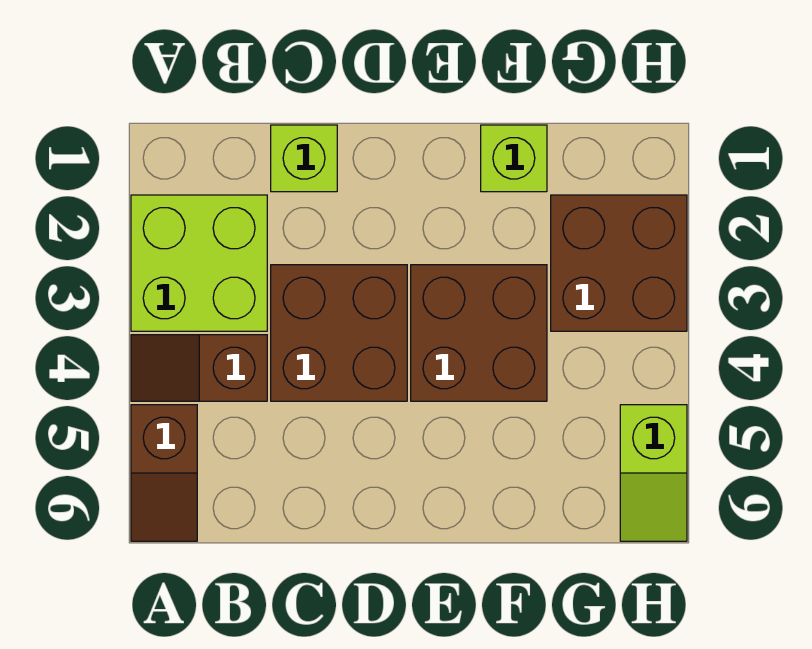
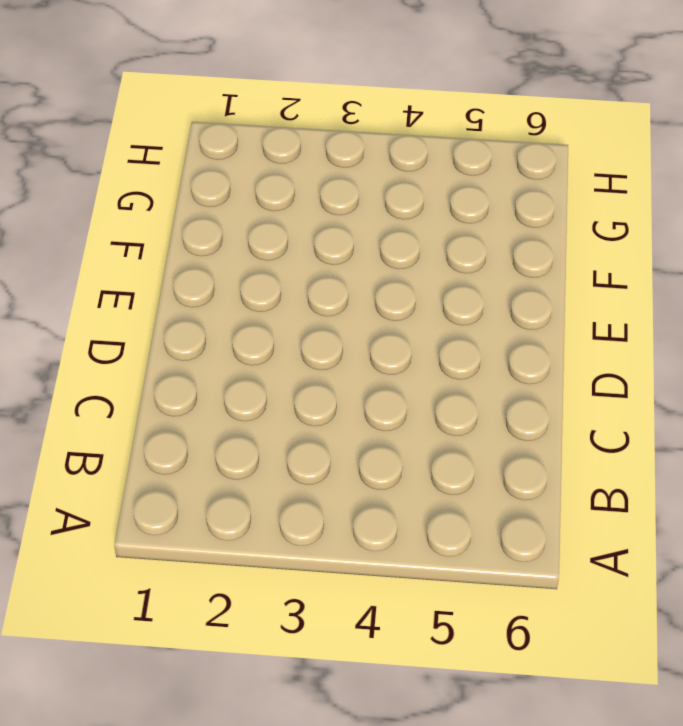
none -> lime 2x2 brick [131,195,267,331]
none -> brown 1x2 slope [131,335,267,401]

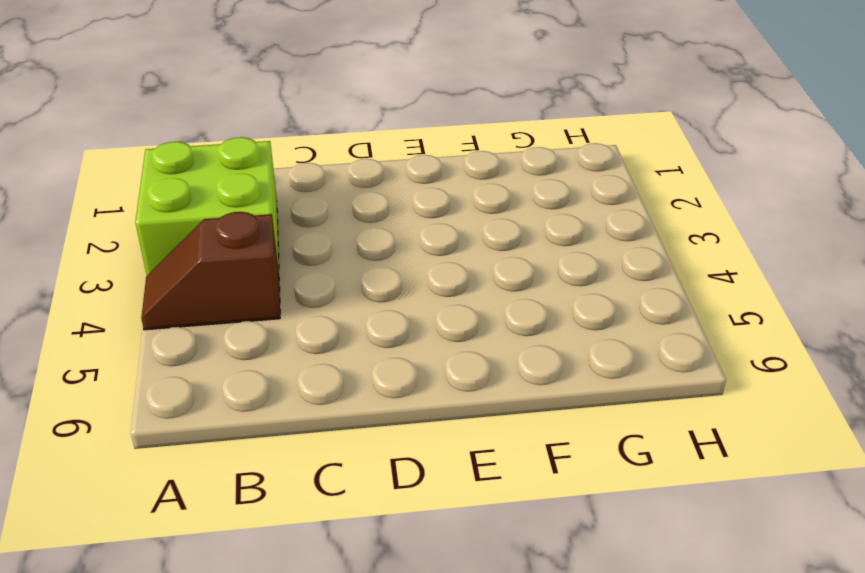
none -> brown 1x2 slope [131,405,197,541]
none -> lime 1x1 brick [271,125,337,192]

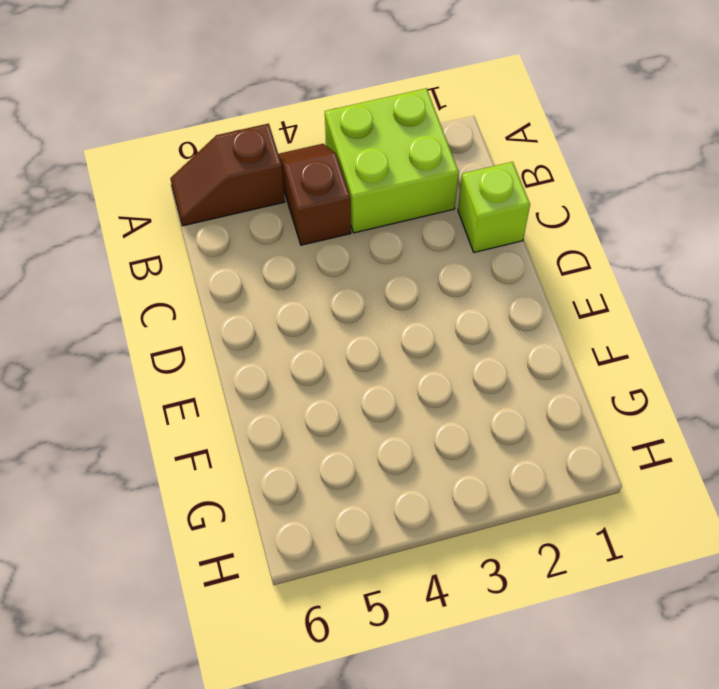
none -> brown 2x2 brick [271,265,407,401]
none -> brown 2x2 brick [411,265,547,401]

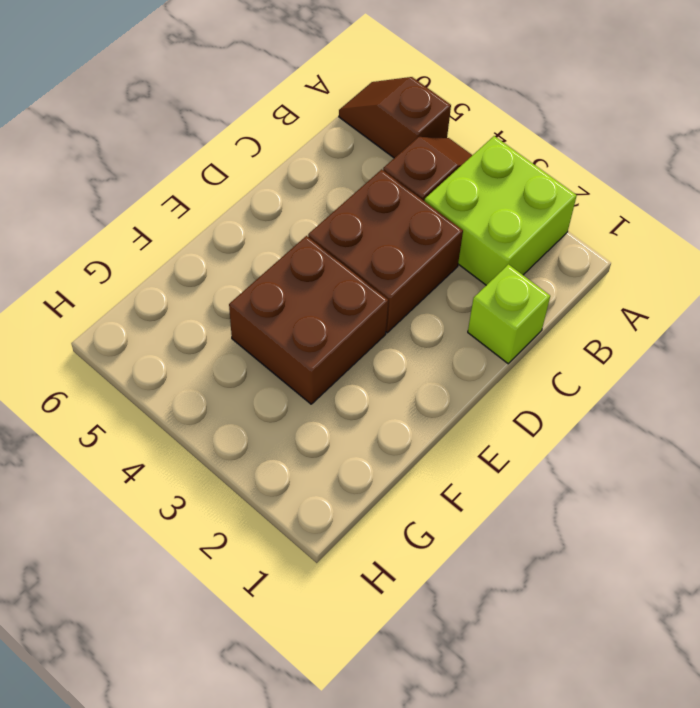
none -> lime 1x1 brick [481,125,547,192]
none -> brown 2x2 brick [551,195,687,331]

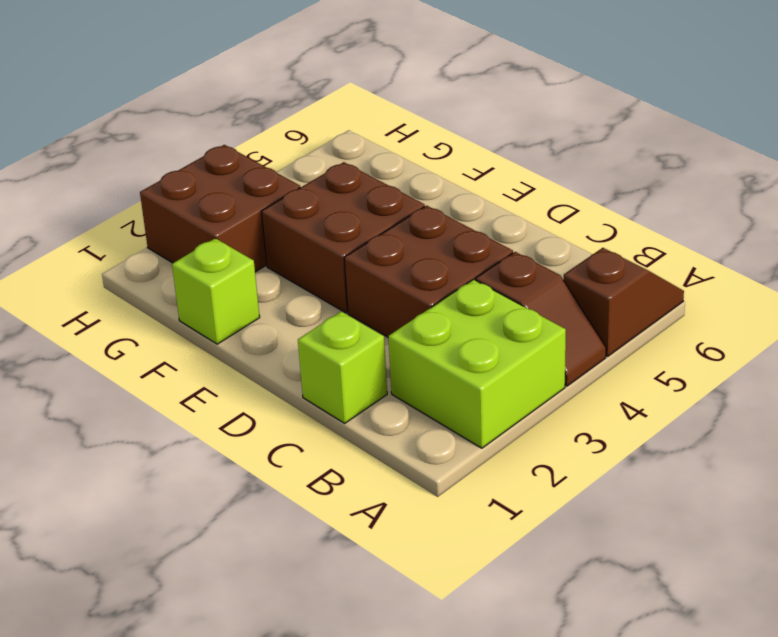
none -> lime 1x2 slope [620,405,687,541]

